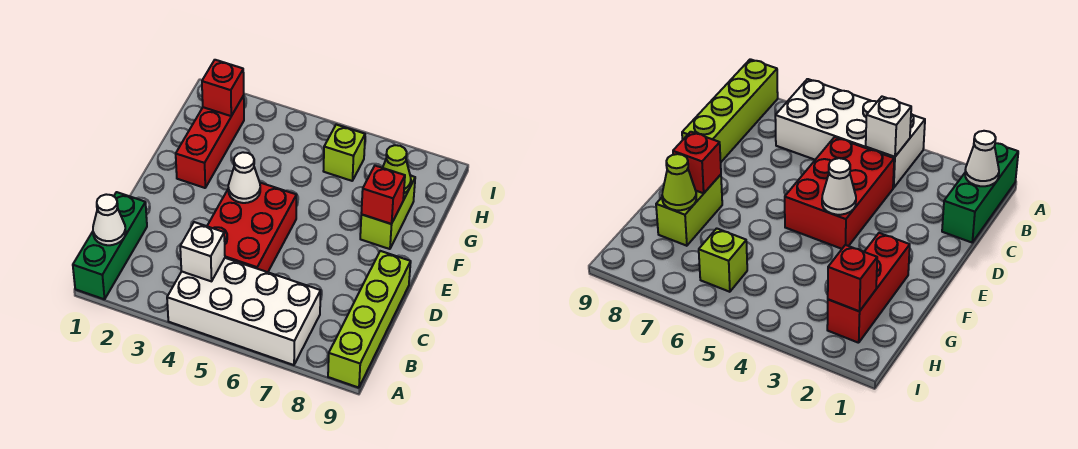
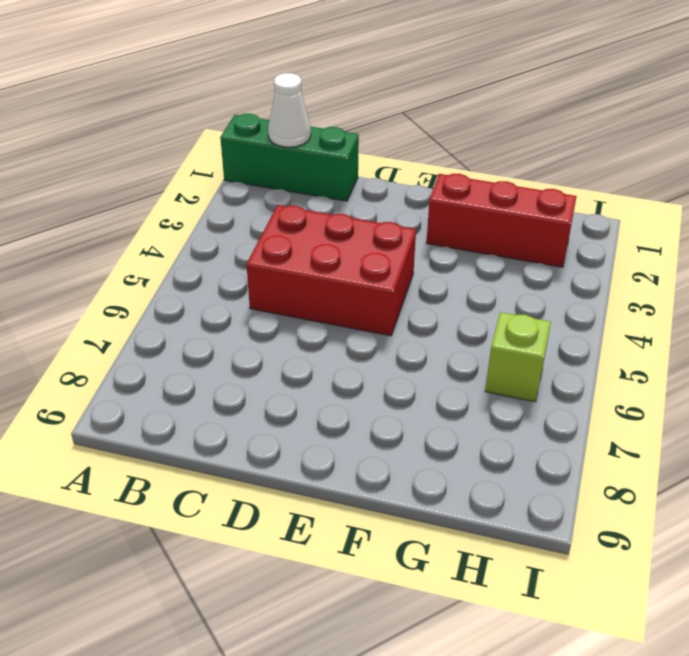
none -> white 2x4 brick [167,258,321,365]
none -> lime 1x4 brick [328,251,411,388]
none -> lime 1x2 brick [360,176,415,249]

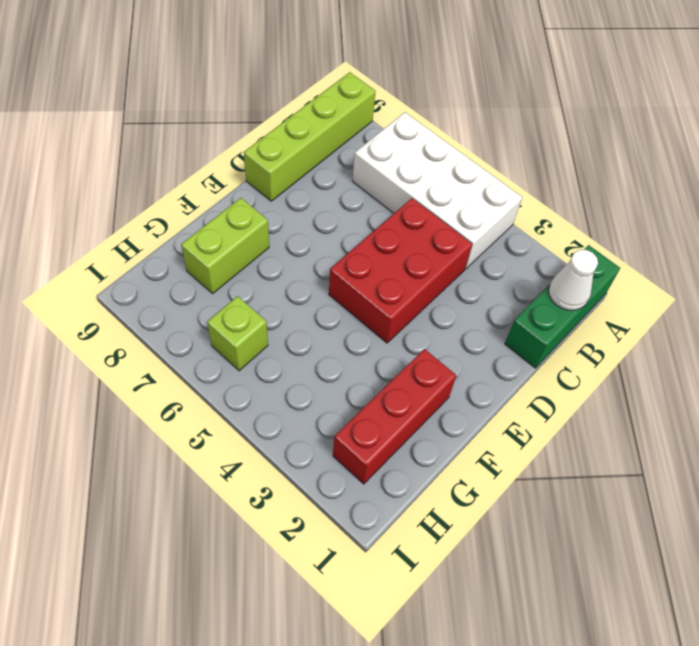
none -> white 1x1 brick [180,222,225,281]
none -> white 1x1 cone [228,152,260,203]
none -> red 1x1 brick [361,166,405,224]

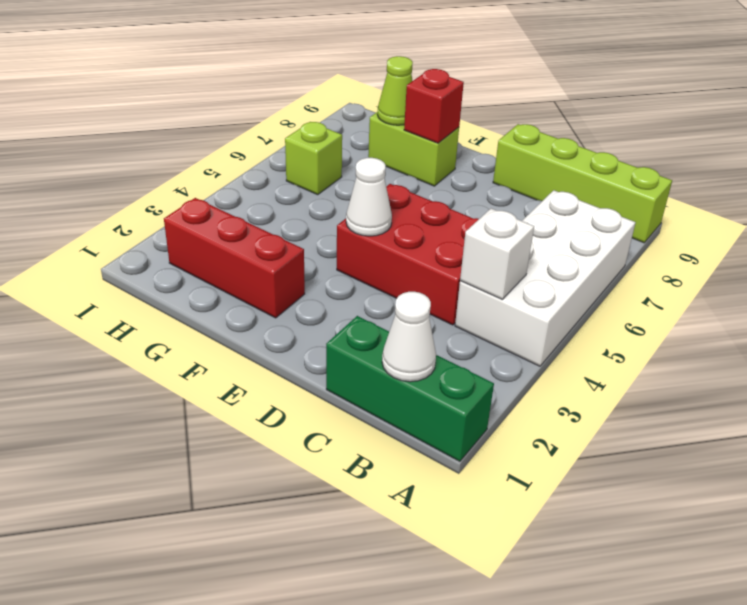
none -> red 1x1 brick [202,60,244,116]

